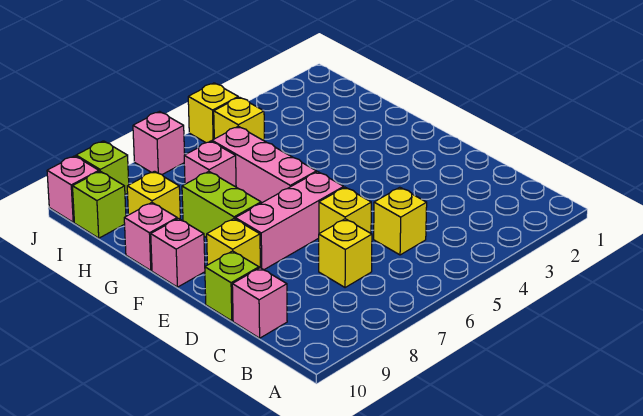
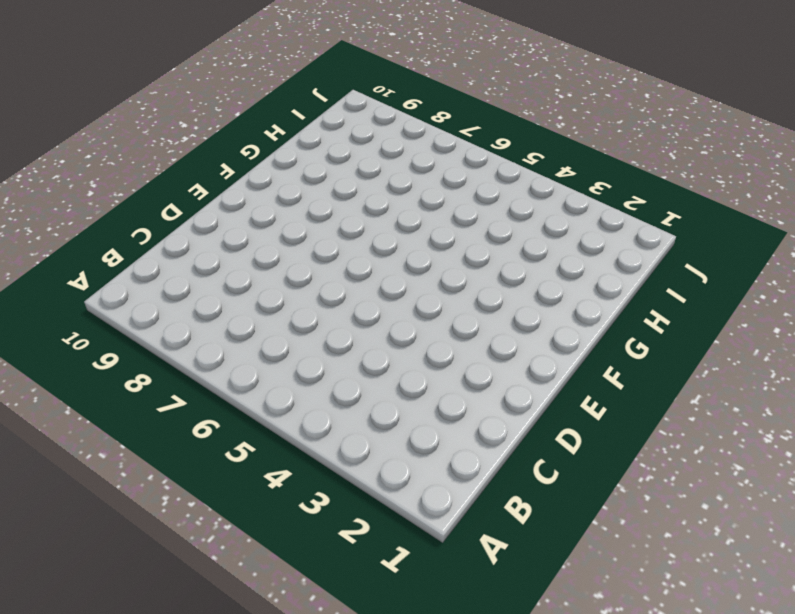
none -> yellow 1x1 brick [374,187,427,255]
none -> yellow 1x1 brick [319,219,372,288]
none -> pink 1x1 brick [232,268,287,338]

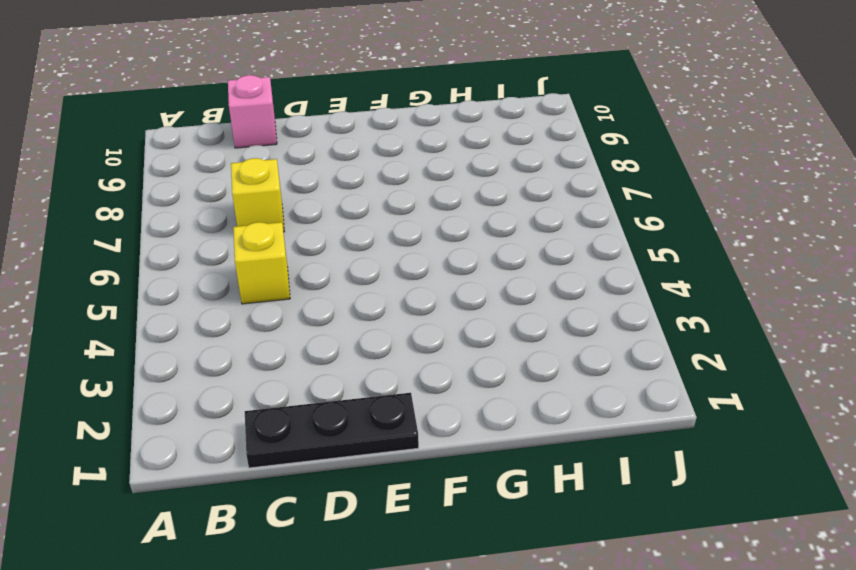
black 1x3 plate [245,393,419,468] -> none
none -> yellow 1x1 brick [319,187,371,234]
none -> lime 1x1 brick [205,251,259,321]
none -> pink 1x3 brick [235,172,344,270]

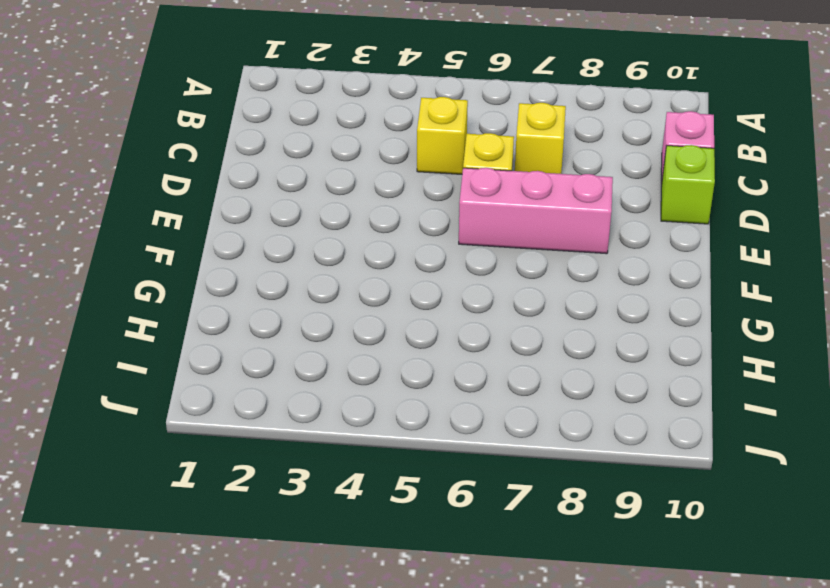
none -> yellow 1x1 brick [207,219,260,268]
none -> pink 1x3 brick [212,126,317,203]
none -> lime 1x2 brick [182,172,261,238]

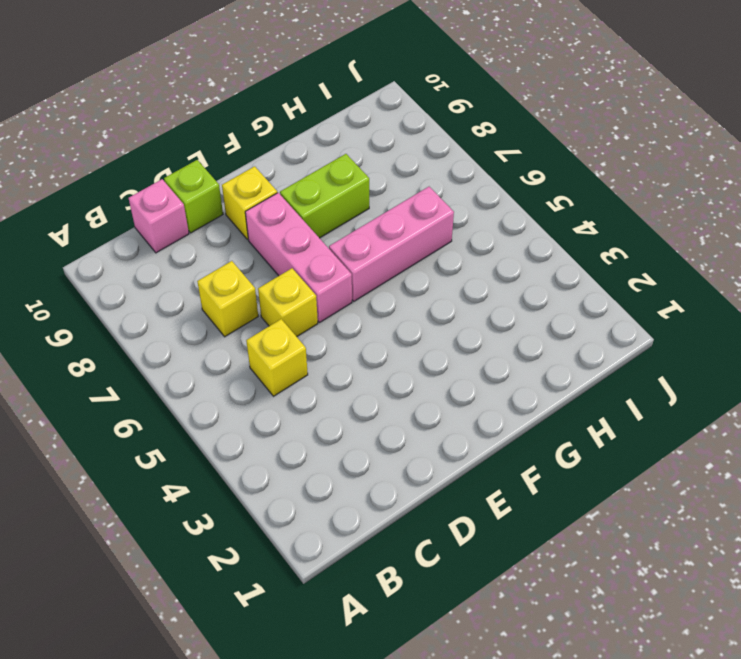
none -> pink 1x1 brick [151,218,205,287]
none -> pink 1x1 brick [124,203,177,271]
none -> pink 1x1 brick [184,141,236,187]

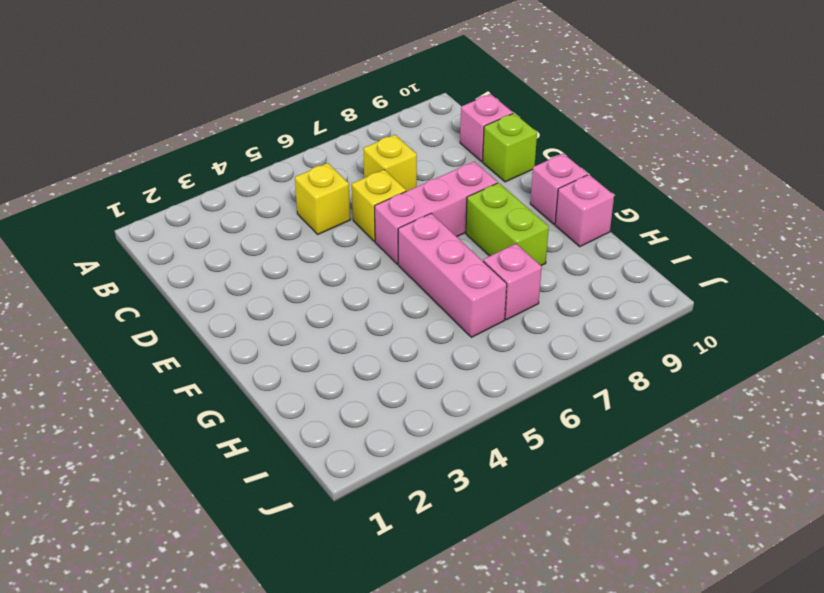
none -> yellow 1x1 brick [207,219,260,268]
none -> yellow 1x1 brick [127,171,180,219]
none -> yellow 1x1 brick [214,97,264,141]

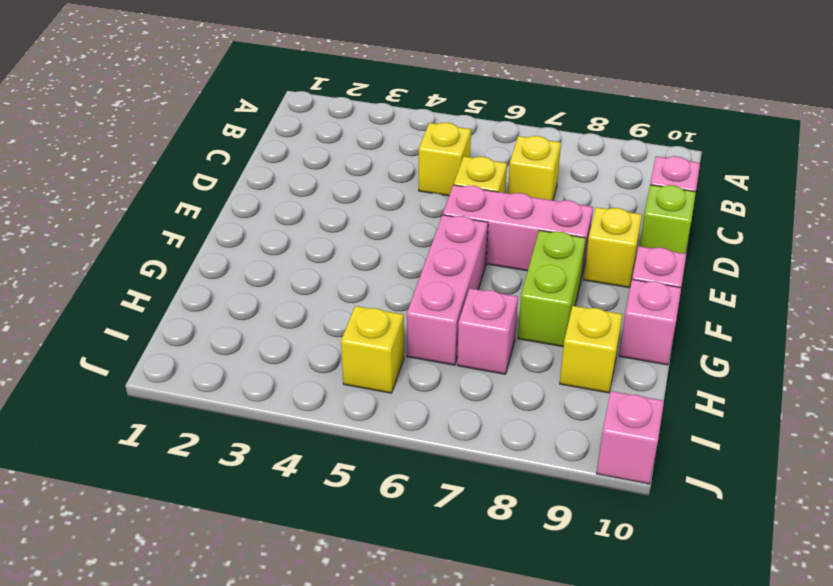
none -> lime 1x1 brick [73,171,126,238]
none -> yellow 1x1 brick [188,83,238,143]
none -> pink 1x1 brick [133,112,185,174]

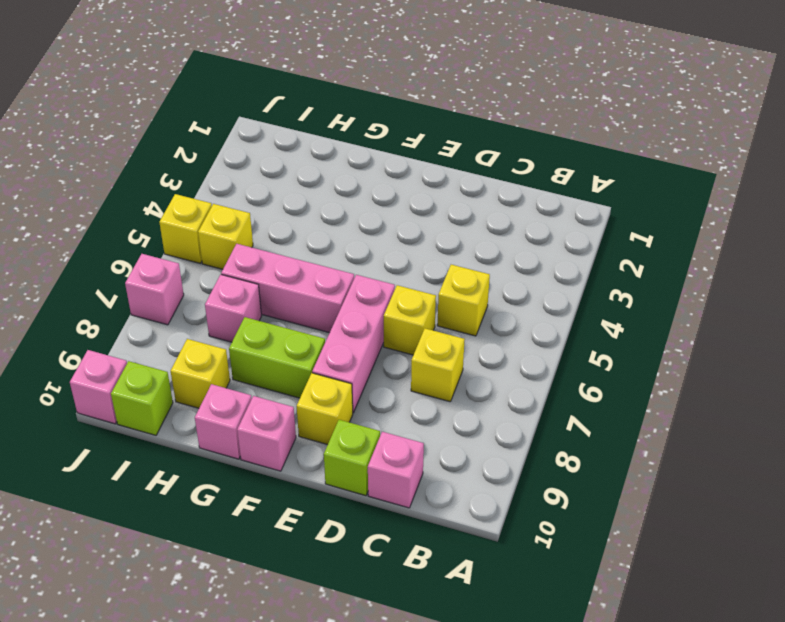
none -> lime 1x1 brick [76,141,129,194]

